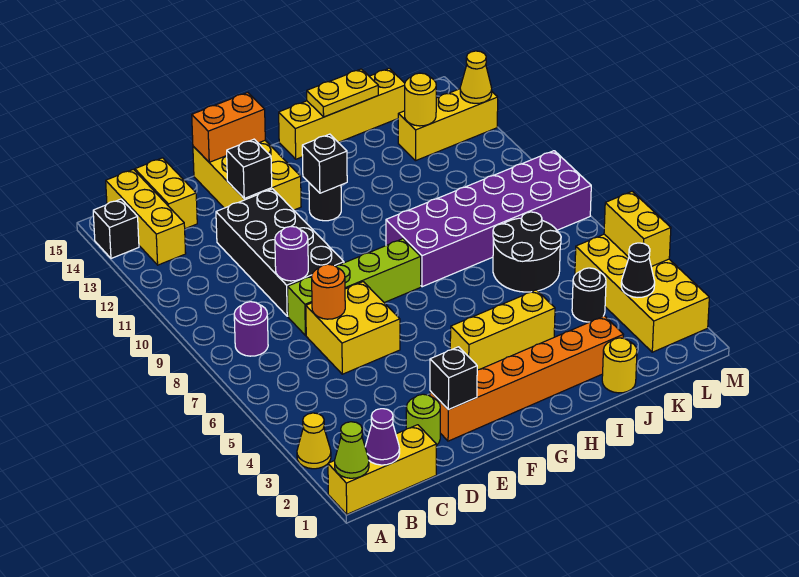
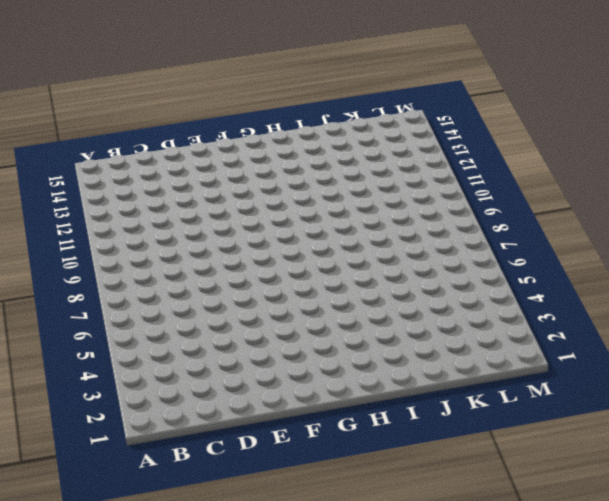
none -> yellow 1x3 brick [328,425,436,514]
none -> yellow 1x1 cone [297,413,331,469]
none -> black 1x1 brick [93,199,139,258]
none -> purple 1x1 round brick [234,302,268,356]

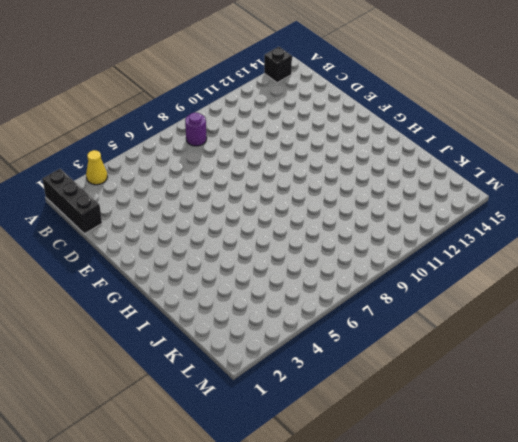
black 1x3 brick [43,169,102,234] -> yellow 1x3 brick [328,425,436,514]
none -> yellow 1x3 brick [106,169,186,265]
none -> yellow 1x2 brick [135,158,197,229]
none -> lime 1x1 round brick [406,394,440,446]
none -> yellow 2x2 brick [306,282,400,374]

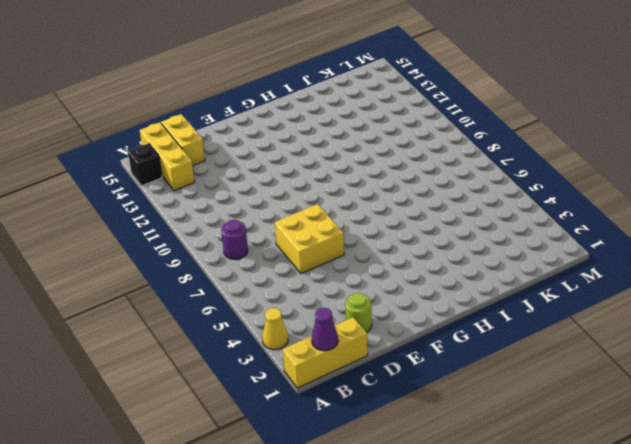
none -> lime 1x4 brick [288,239,421,335]
none -> black 2x4 brick [216,189,344,316]
none -> orange 1x6 brick [430,316,624,441]
none -> yellow 2x3 brick [193,141,301,210]

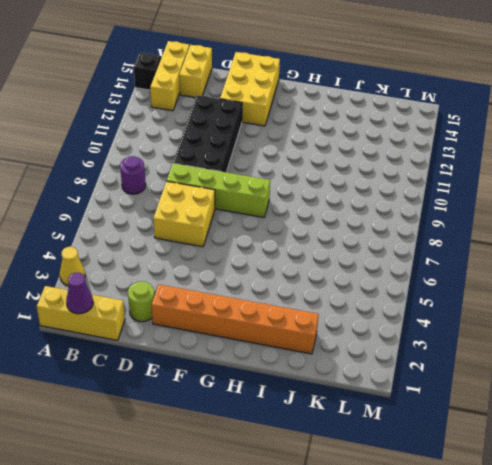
none -> yellow 1x3 brick [450,290,555,370]
none -> black 1x1 round brick [309,183,341,221]
none -> purple 2x6 brick [386,151,591,287]
none -> yellow 1x4 brick [279,68,405,159]

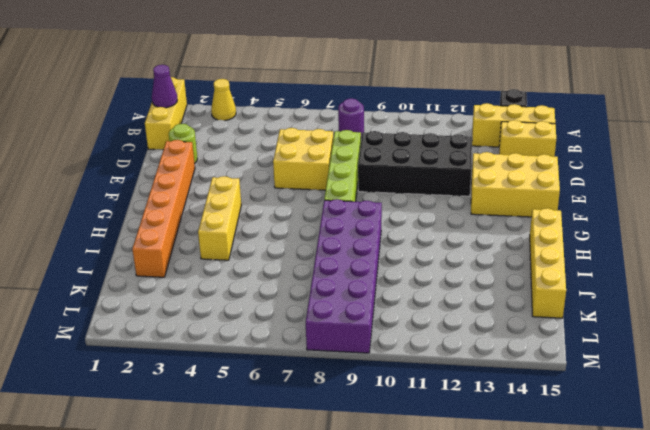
none -> black 1x1 round brick [309,183,341,221]
none -> yellow 1x1 round brick [602,338,637,393]
none -> black 2x2 round brick [493,212,561,292]
none -> black 1x1 round brick [572,268,606,322]

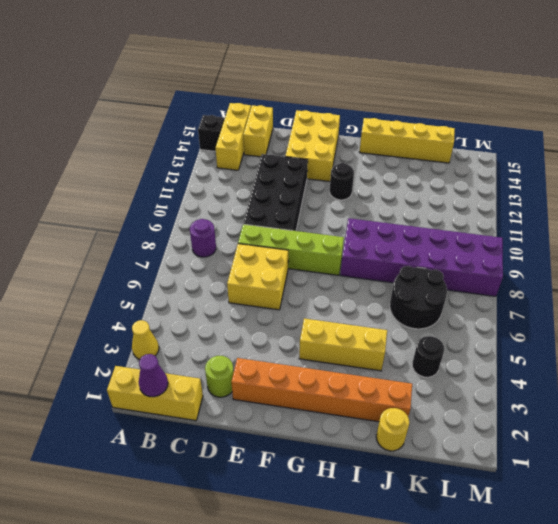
none -> yellow 1x3 brick [398,89,498,161]
none -> yellow 2x4 brick [575,234,709,352]
none -> lime 1x1 cone [335,422,369,478]
none -> orange 1x1 round brick [312,264,345,319]

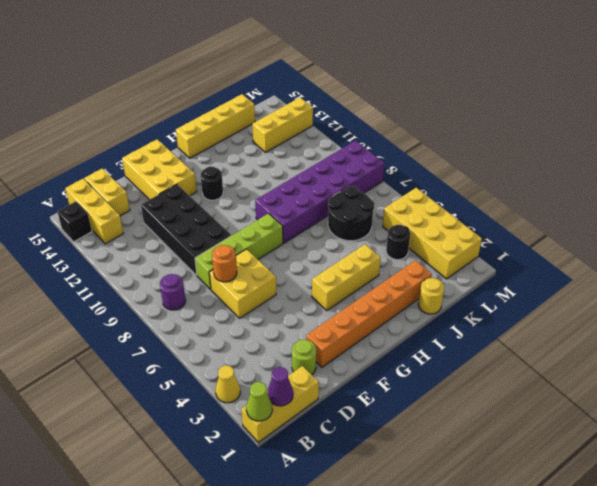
none -> purple 1x1 round brick [275,227,308,281]
none -> black 1x1 brick [430,347,477,410]
none -> black 1x1 brick [227,139,272,199]
none -> orange 1x2 brick [192,93,265,162]

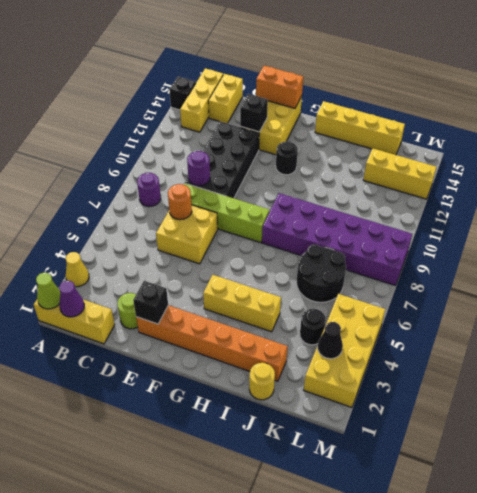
none -> black 1x1 brick [302,134,347,193]
none -> yellow 1x2 plate [307,69,378,117]
none -> yellow 1x1 round brick [405,73,436,126]
none -> yellow 1x2 brick [604,192,671,267]

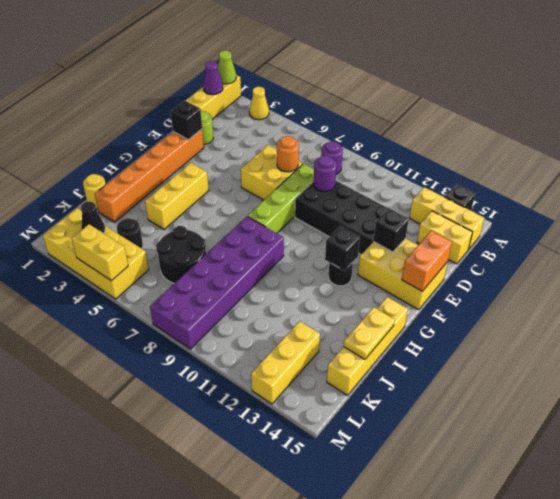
none -> yellow 1x1 round brick [405,73,436,126]
none -> yellow 1x1 cone [460,51,492,103]

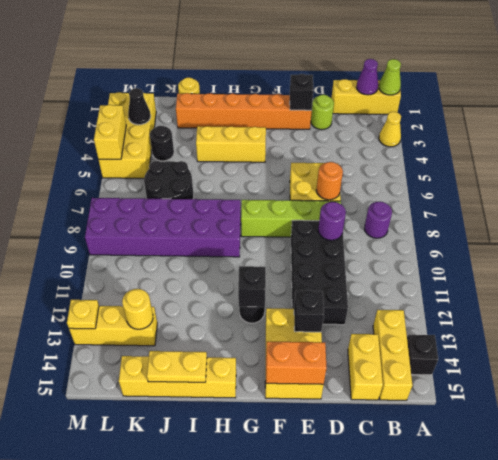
yellow 1x1 plate [67,300,99,329] -> yellow 1x1 cone [460,51,492,103]

